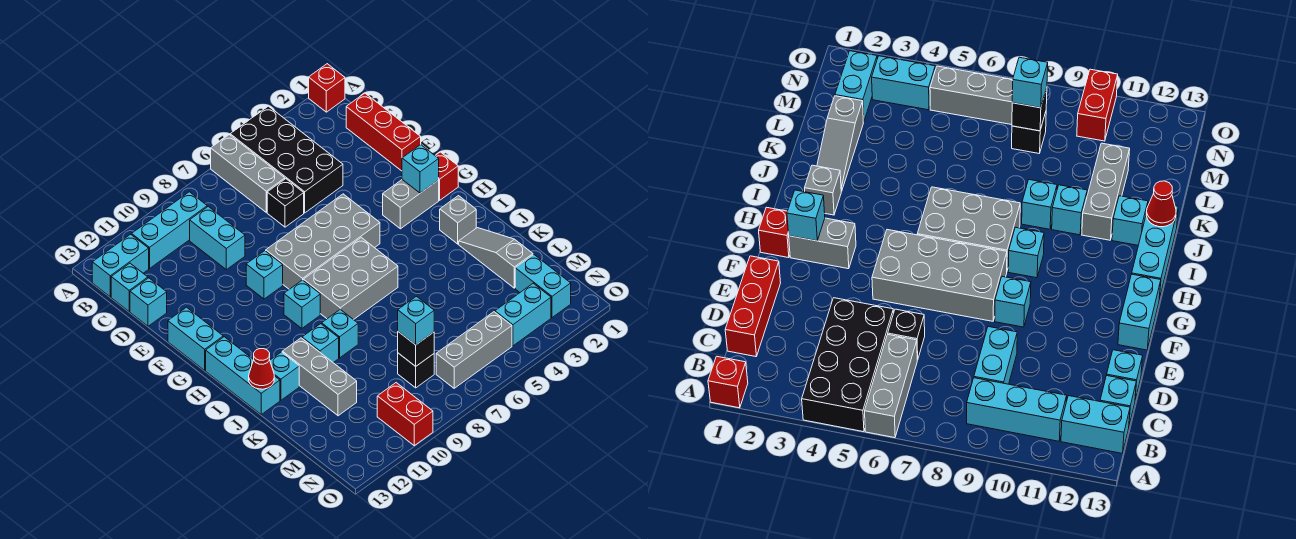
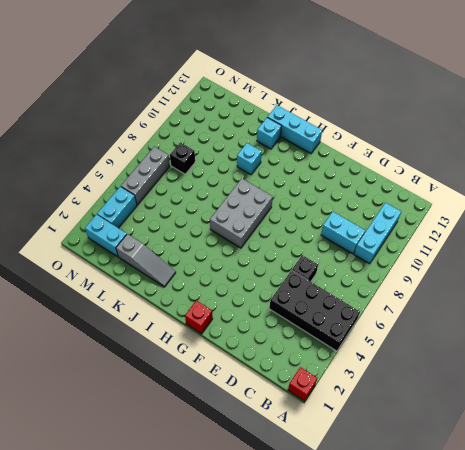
none -> grey 1x3 brick [211,135,285,212]
none -> cyan 1x2 brick [92,234,149,297]
none -> red 1x3 brick [346,93,421,171]
none -> cyan 1x1 brick [111,263,148,311]

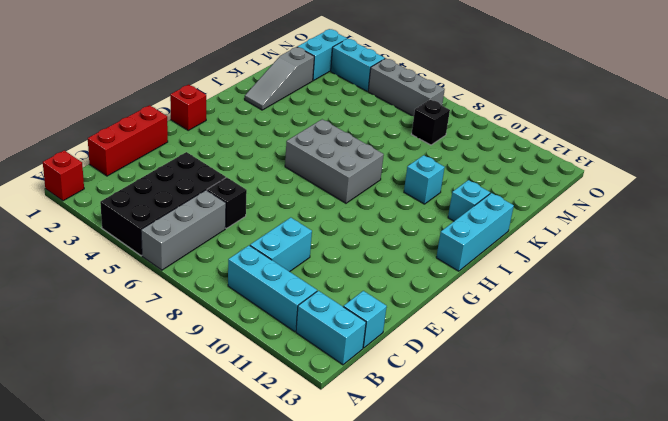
none -> cyan 1x1 brick [130,278,167,326]
none -> grey 2x4 brick [266,194,380,289]
none -> cyan 1x1 brick [246,251,283,299]
none -> cyan 1x2 brick [168,307,223,370]

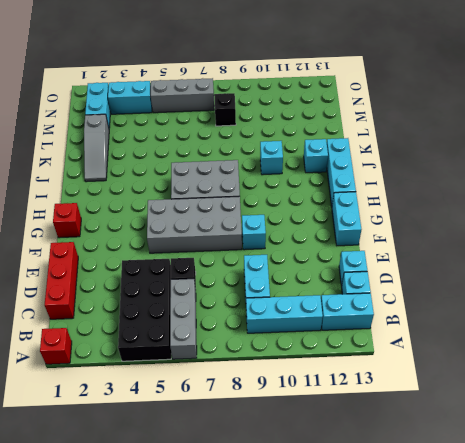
none -> grey 1x2 brick [383,180,439,229]
none -> cyan 1x1 brick [284,280,320,328]
none -> grey 1x1 brick [440,196,476,244]
none -> cyan 1x1 brick [322,310,358,358]

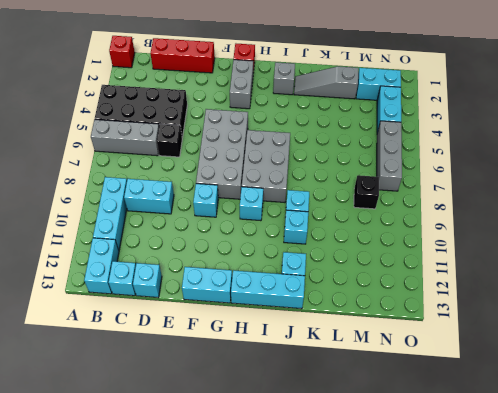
none -> grey 1x3 brick [282,338,357,416]
none -> red 1x2 brick [377,383,433,445]
none -> cyan 1x1 brick [402,145,439,193]
none -> red 1x1 cone [249,349,274,389]

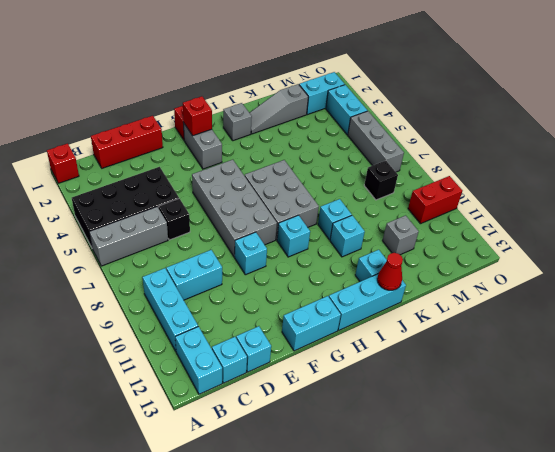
red 1x1 brick [183,96,212,136] -> cyan 1x1 brick [402,145,439,193]
grey 1x1 brick [383,215,419,255] -> grey 1x3 brick [282,338,357,416]
none -> black 1x1 brick [398,332,434,366]
none -> cyan 1x1 brick [398,296,434,345]

